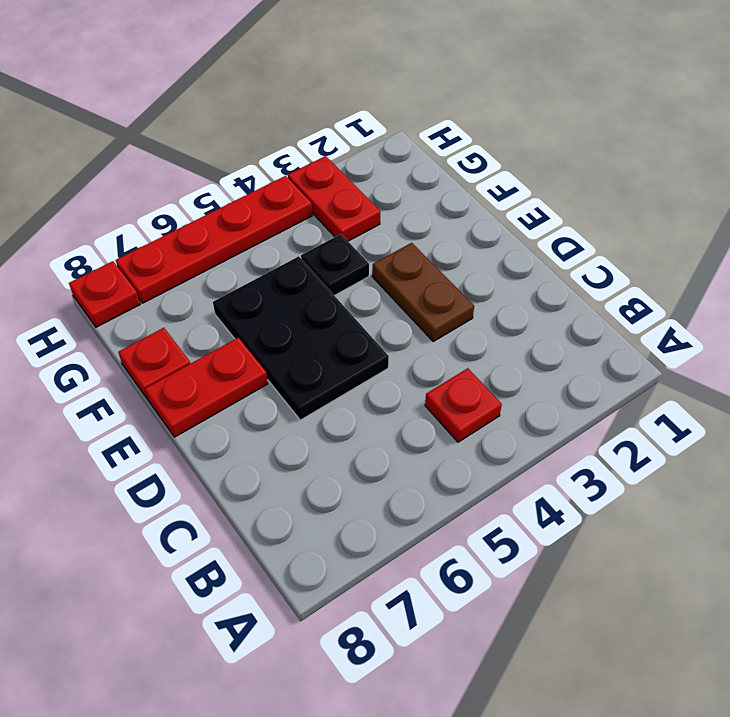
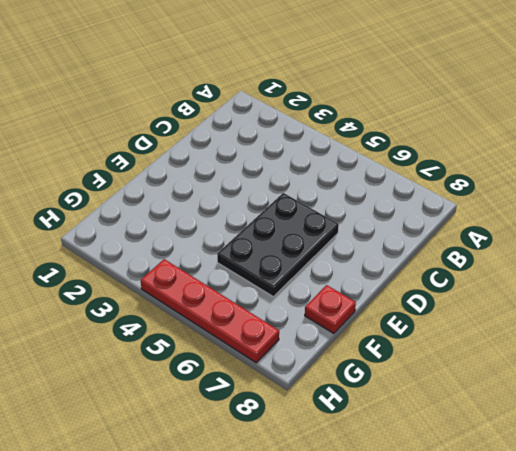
none -> red 1x1 plate [425,368,502,442]
none -> brown 1x2 plate [372,243,474,341]

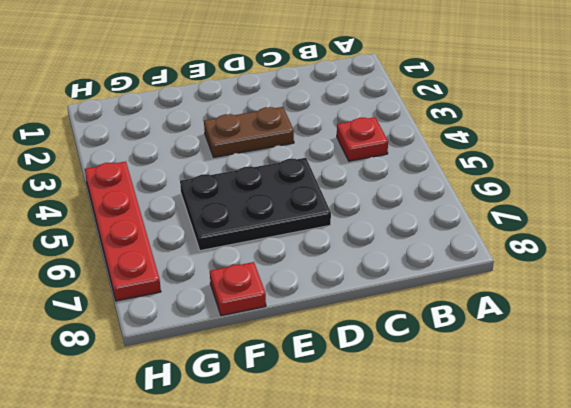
none -> red 1x2 plate [145,338,268,437]
none -> black 1x1 plate [301,234,369,296]

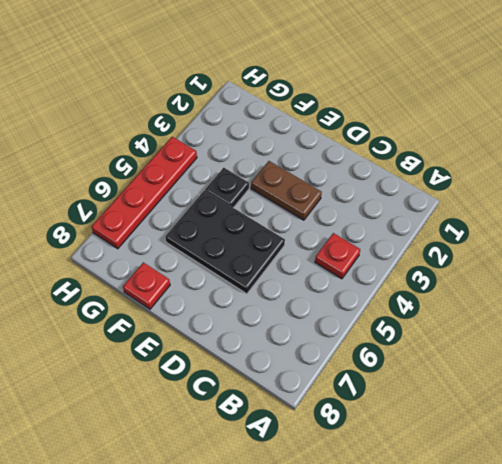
none -> red 1x2 plate [145,338,268,437]
none -> red 1x2 plate [288,156,380,241]

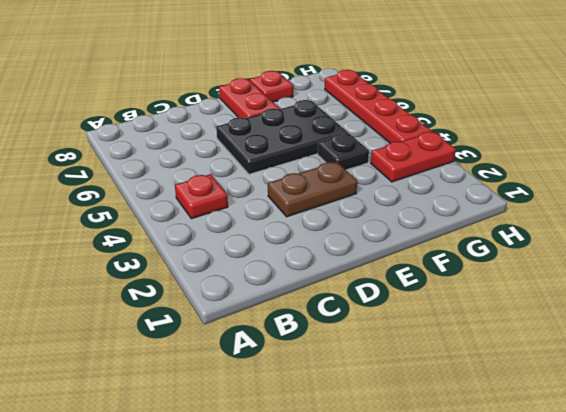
none -> red 1x1 plate [69,261,140,327]

